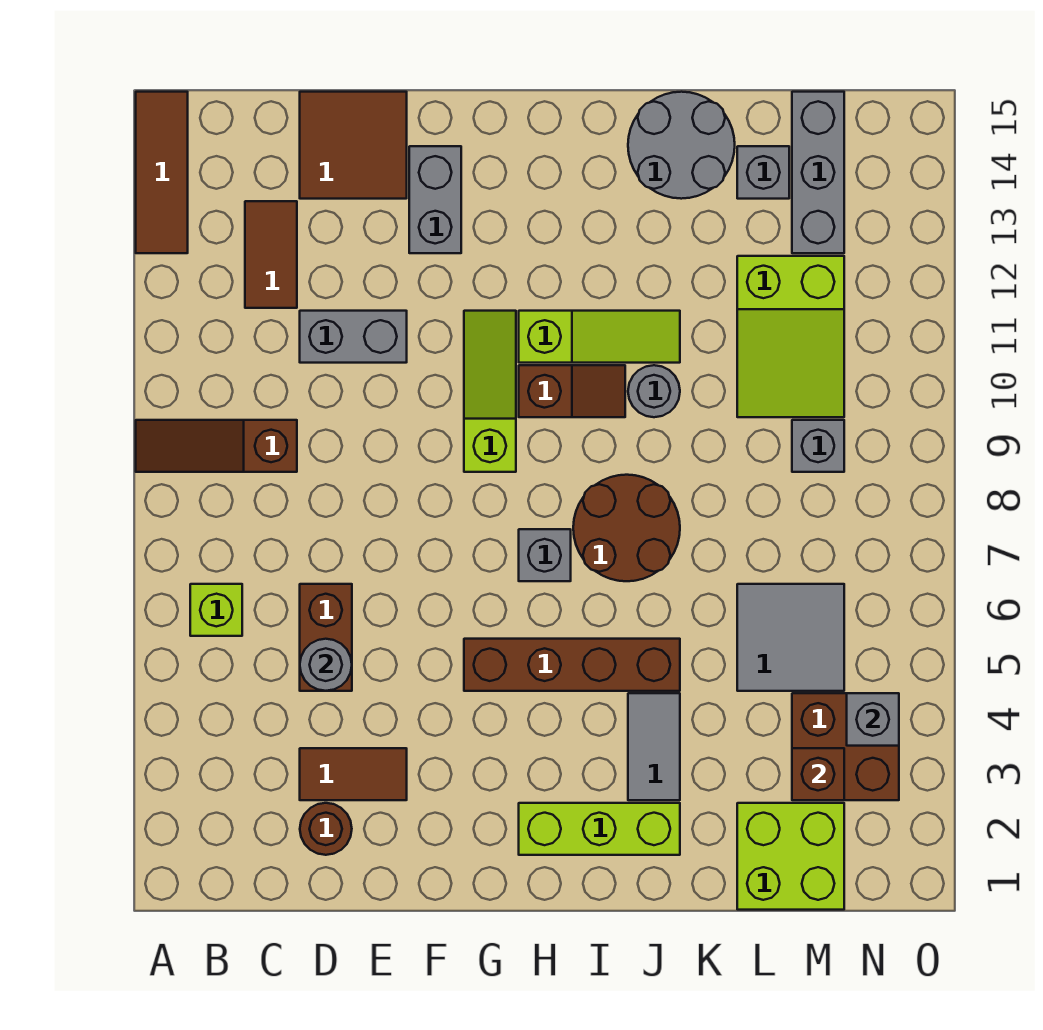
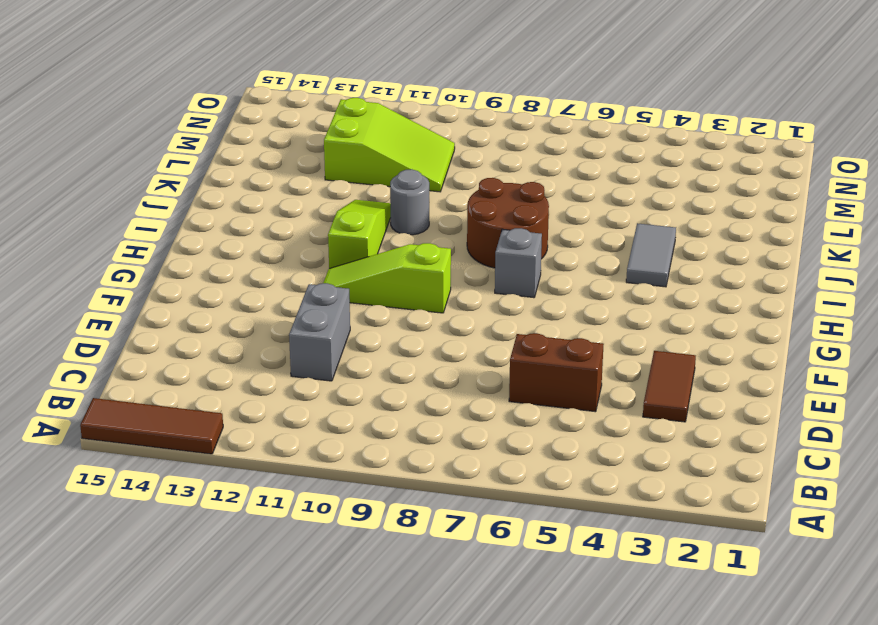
grey 1x2 tile [626,223,676,287] -> grey 1x2 tile turned to [628,693,680,800]
none -> brown 1x3 slope [136,420,297,472]
none -> lime 1x1 brick [190,584,242,636]
none -> brown 1x2 tile [245,201,297,308]
none -> brown 1x1 round brick [300,803,352,855]

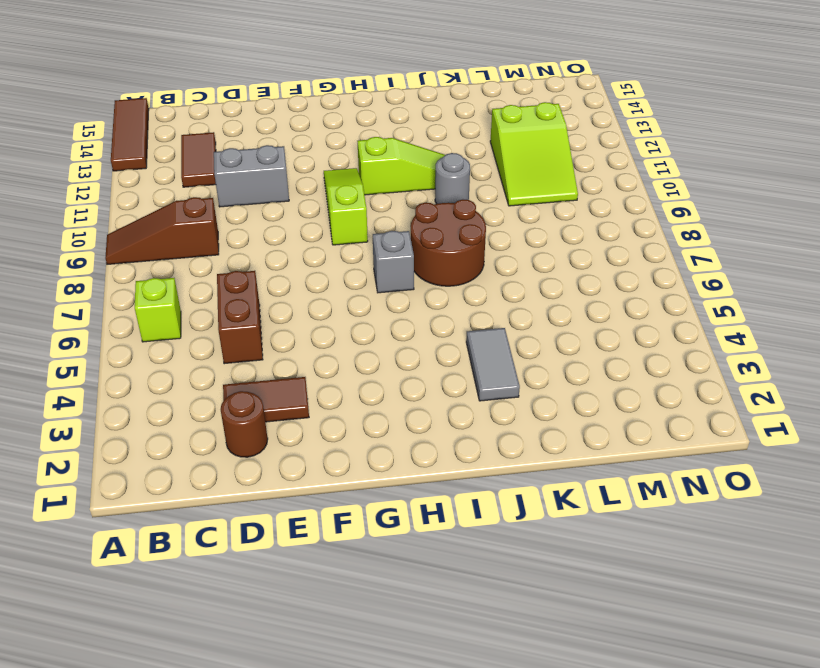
none -> brown 2x2 tile [300,92,407,199]
none -> grey 1x2 brick [409,146,461,253]
none -> brown 1x4 brick [464,639,680,691]
none -> lime 1x3 brick [519,803,680,855]

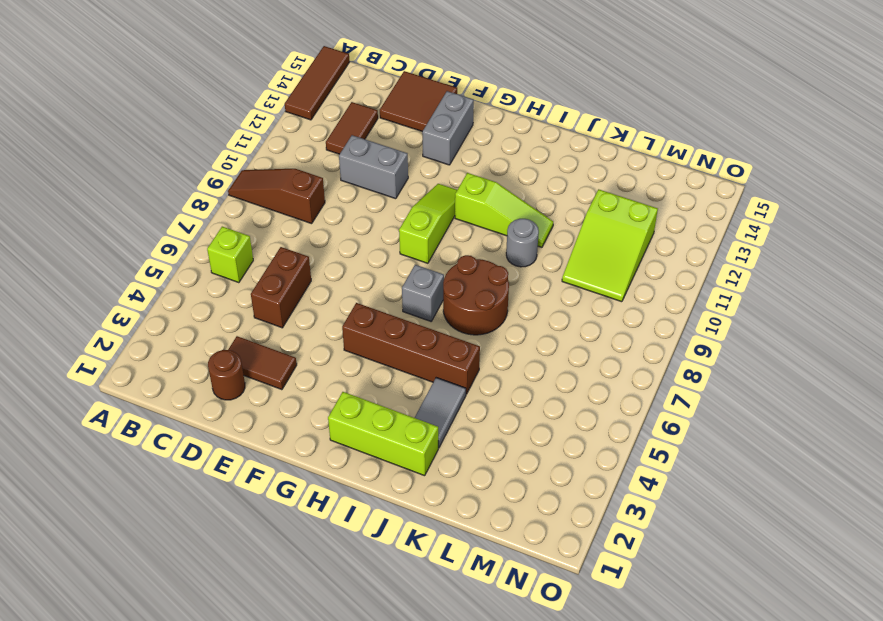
none -> brown 1x2 slope [519,365,625,417]
none -> grey 2x2 round brick [628,92,735,199]
none -> lime 2x2 brick [737,803,844,910]
none -> grey 2x2 tile [737,584,844,691]

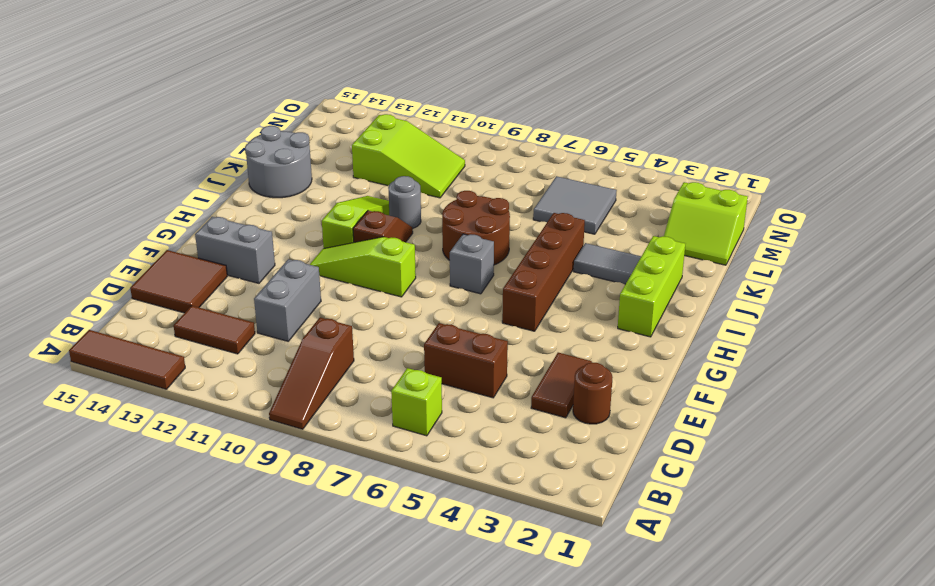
lime 2x2 slope [664,182,748,265] -> lime 2x2 brick [737,803,844,910]
none -> grey 1x1 brick [737,146,789,199]
none -> brown 2x2 brick [792,693,899,800]
none -> grey 1x1 brick [792,420,844,472]
none -> grey 1x3 brick [792,92,844,253]

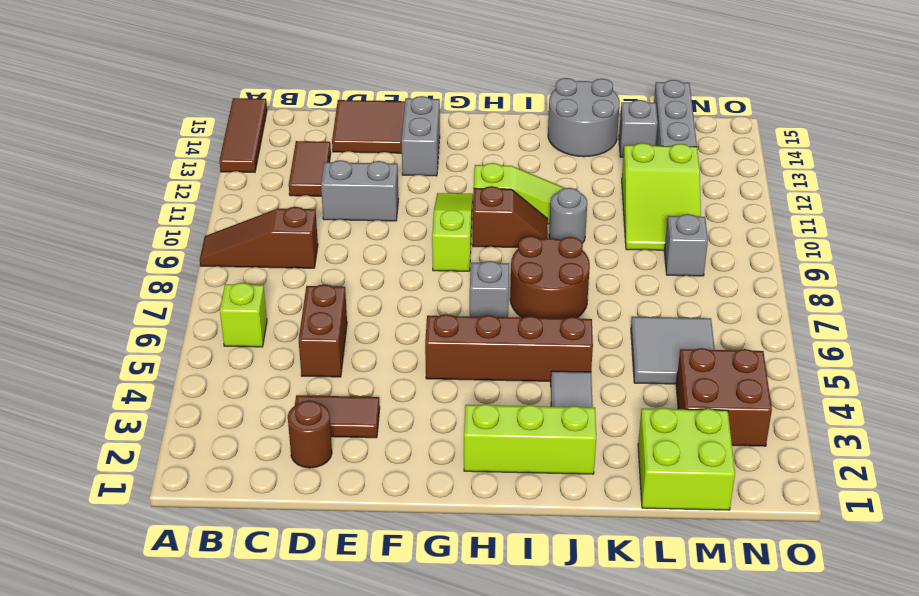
none -> grey 1x1 round brick [300,639,352,691]
none -> brown 1x1 brick [792,748,844,800]
none -> grey 1x1 brick [847,693,899,746]

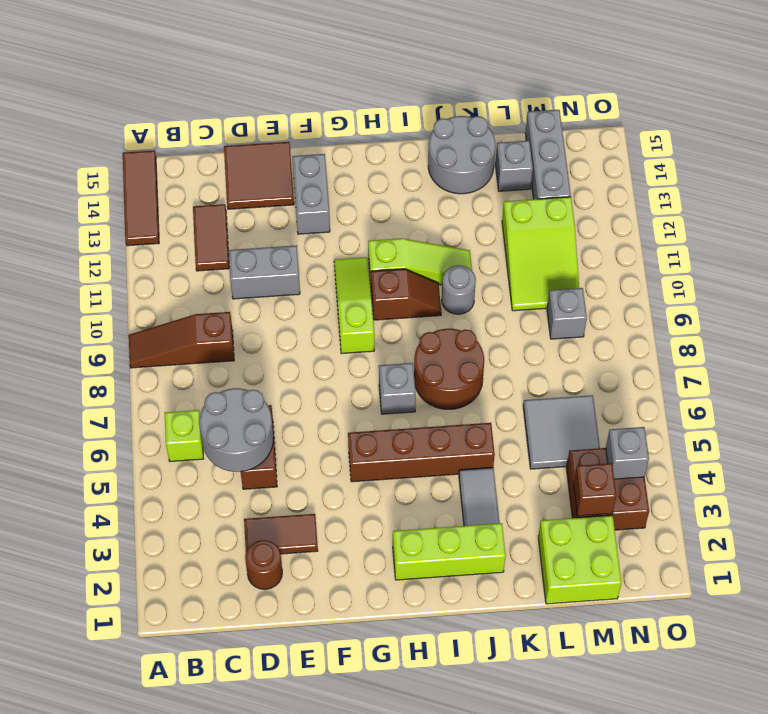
grey 2x2 round brick [199,388,273,472] -> grey 1x1 round brick [300,639,352,691]

